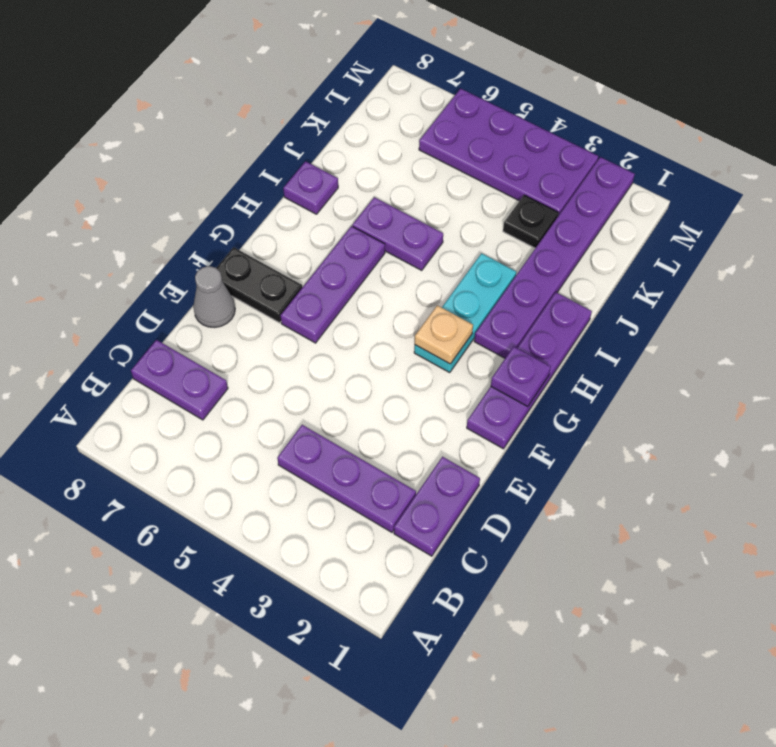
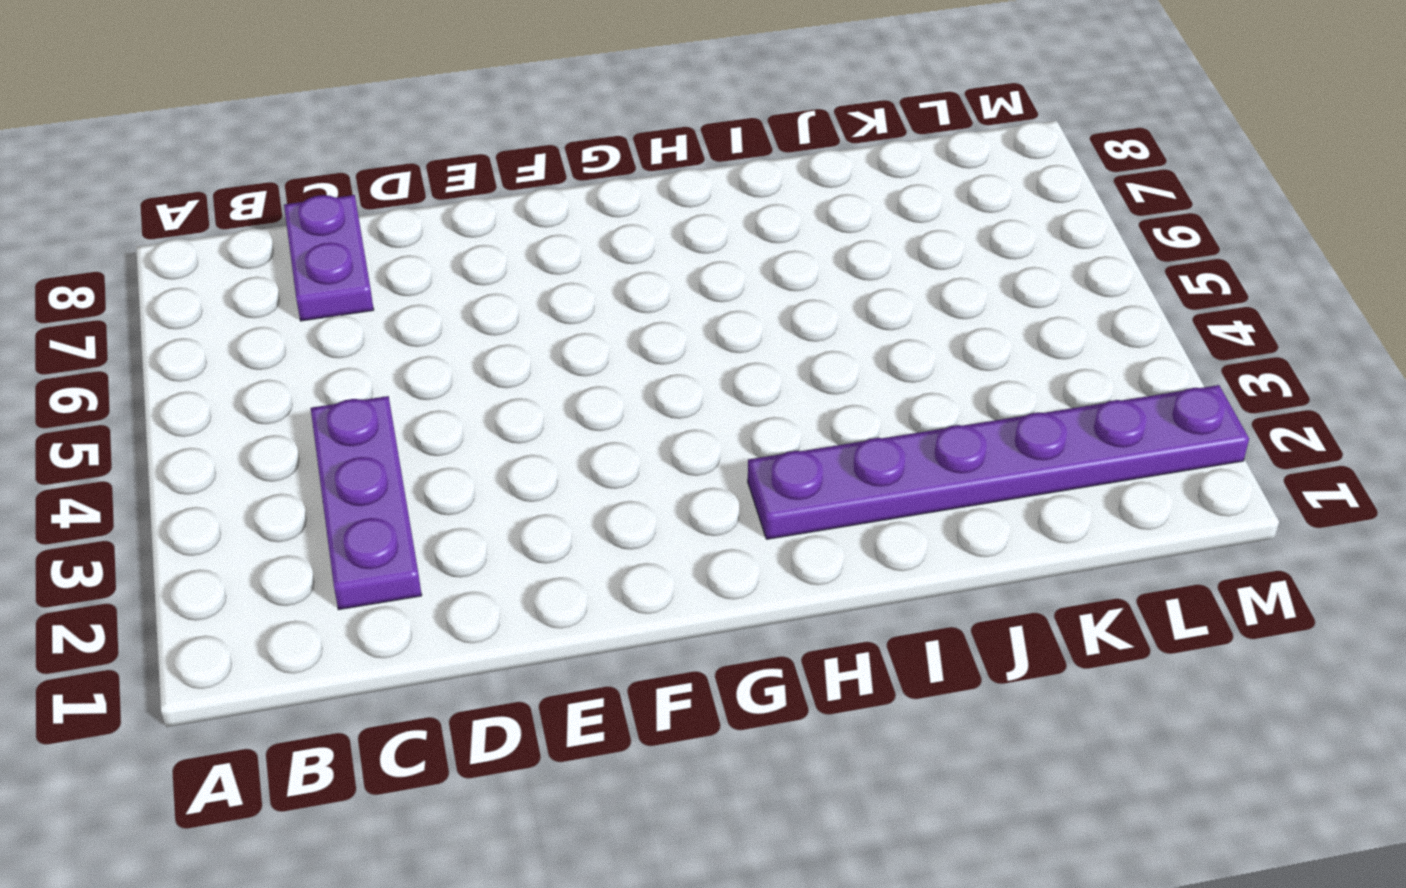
none -> purple 1x2 plate [394,457,480,556]
none -> grey 1x1 cone [193,266,235,328]
none -> purple 1x4 plate [467,292,592,449]

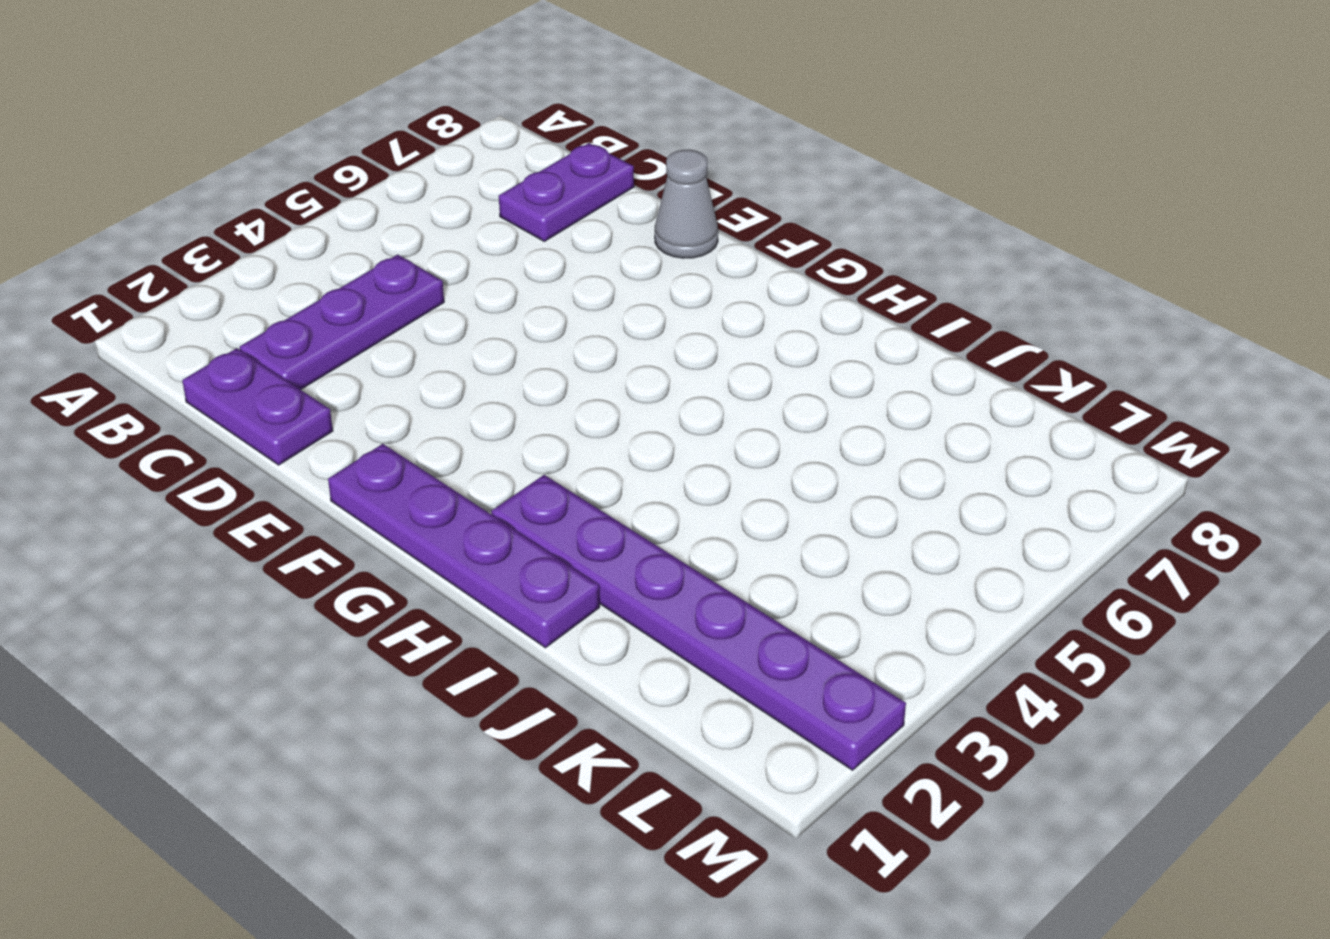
none -> purple 1x3 plate [281,226,385,343]
none -> black 1x2 plate [217,247,302,323]
none -> cyan 1x3 plate [414,253,516,373]

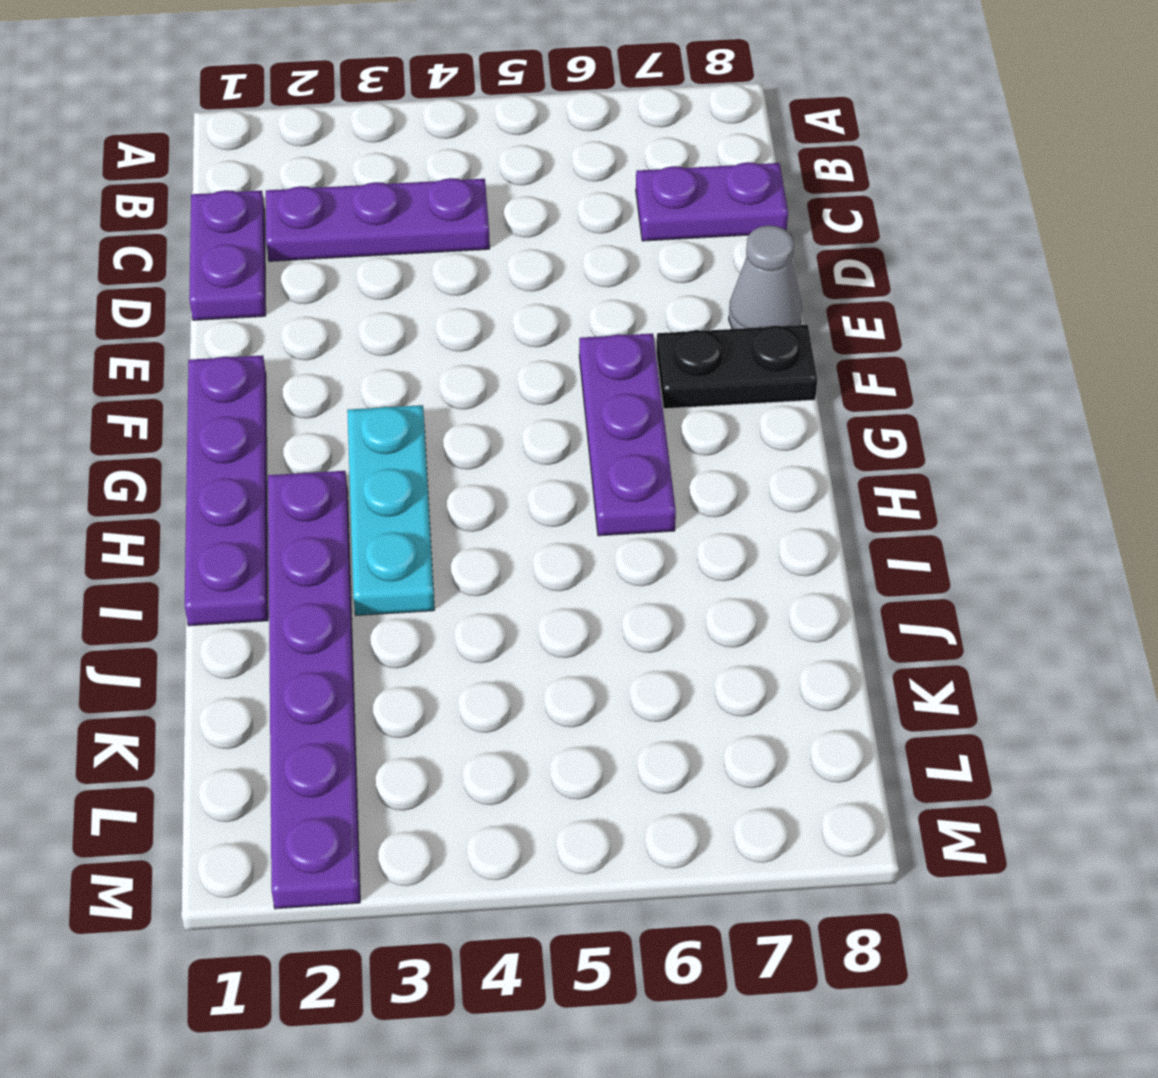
none -> purple 1x2 plate [352,197,443,270]
none -> purple 1x1 plate [283,161,338,214]
none -> black 1x1 plate [503,195,558,248]

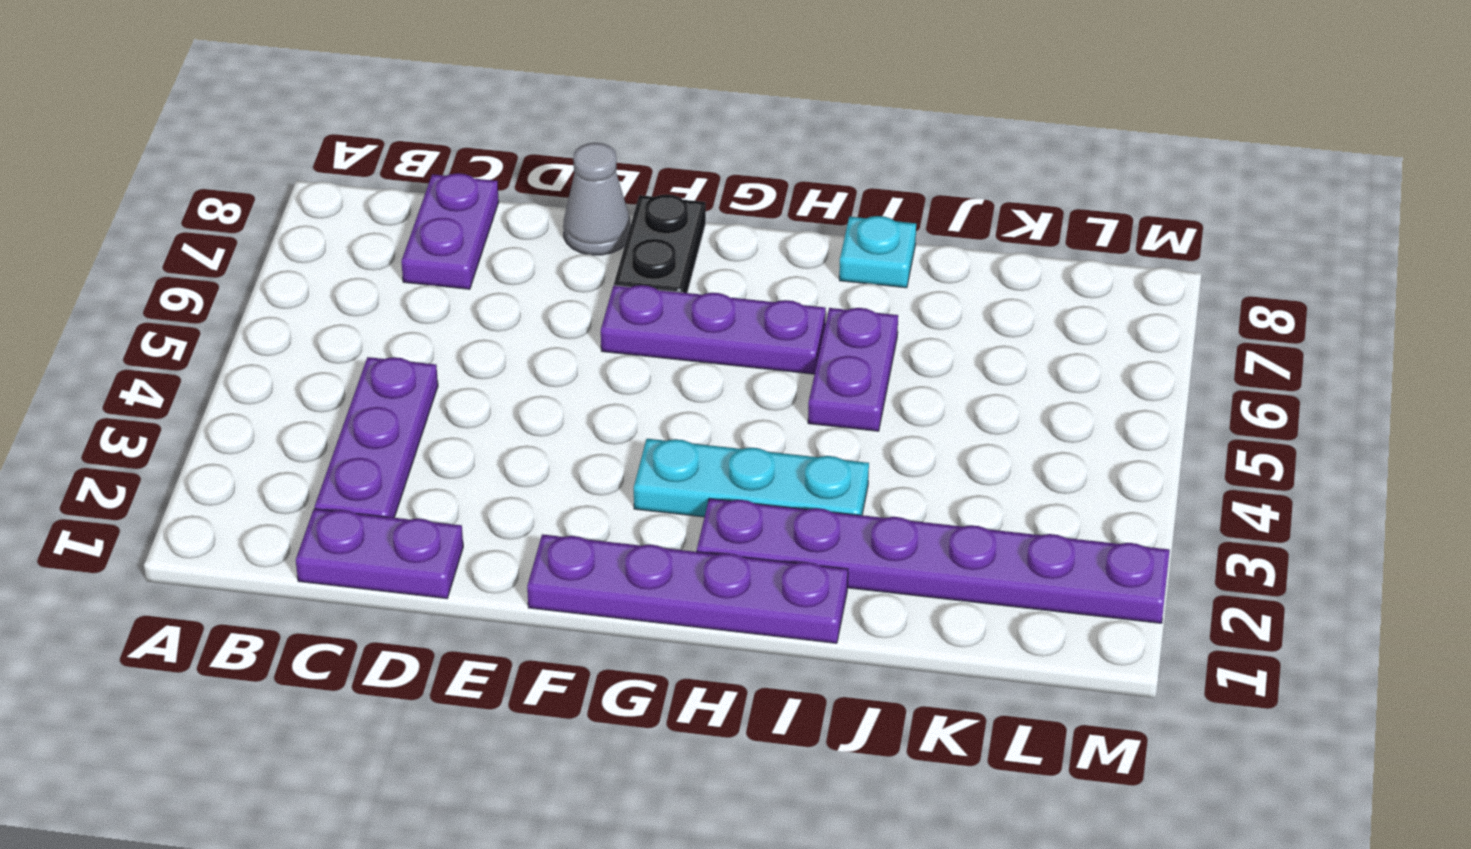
cyan 1x1 plate [839,216,916,288] -> purple 1x1 plate [283,161,338,214]
none -> black 1x1 plate [503,195,558,248]
none -> purple 2x4 plate [419,89,598,216]
none -> purple 1x1 plate [491,347,551,407]

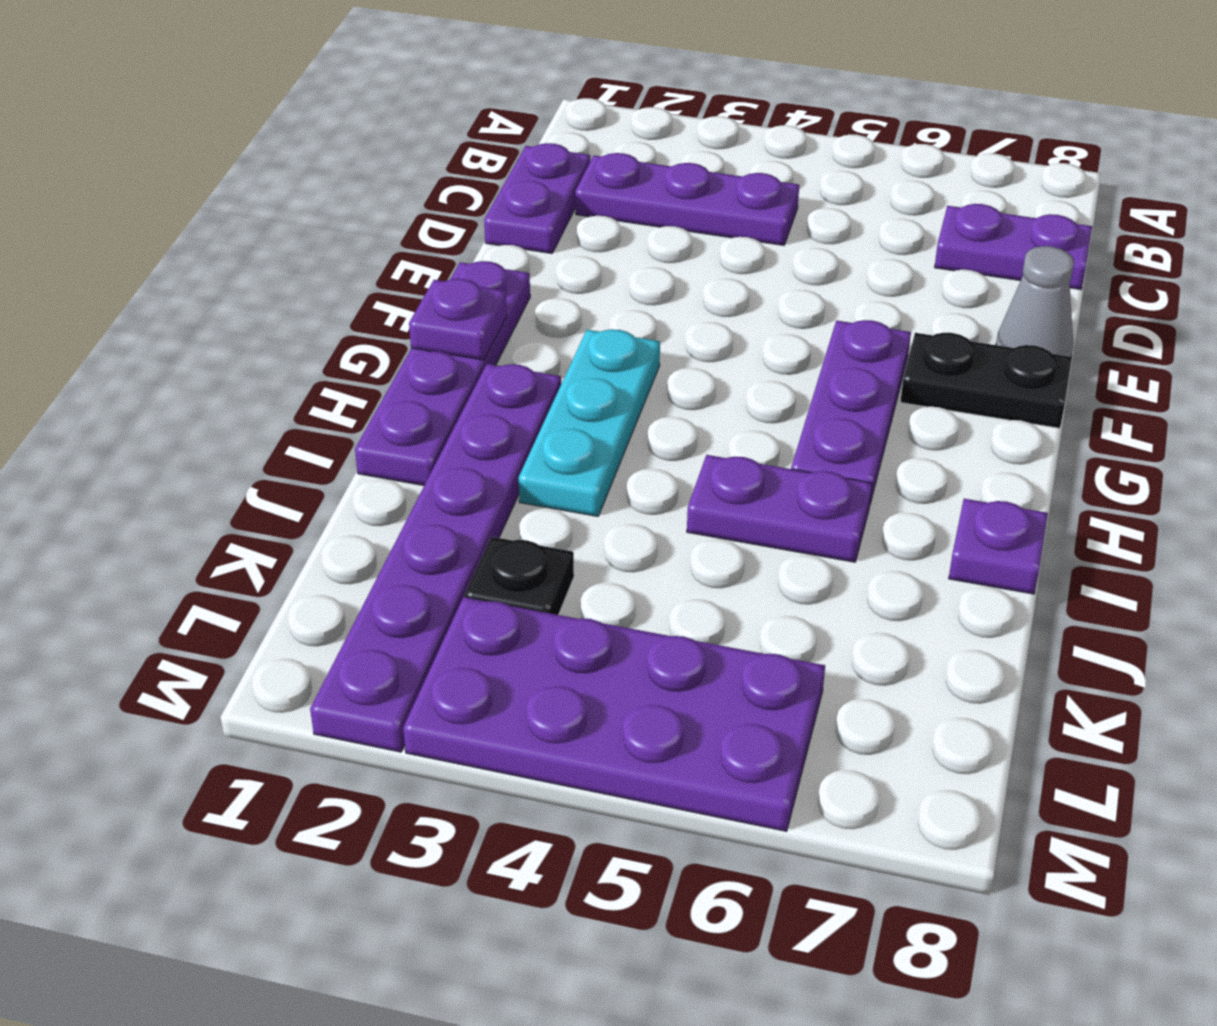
none -> tan 1x1 plate [415,305,473,364]

